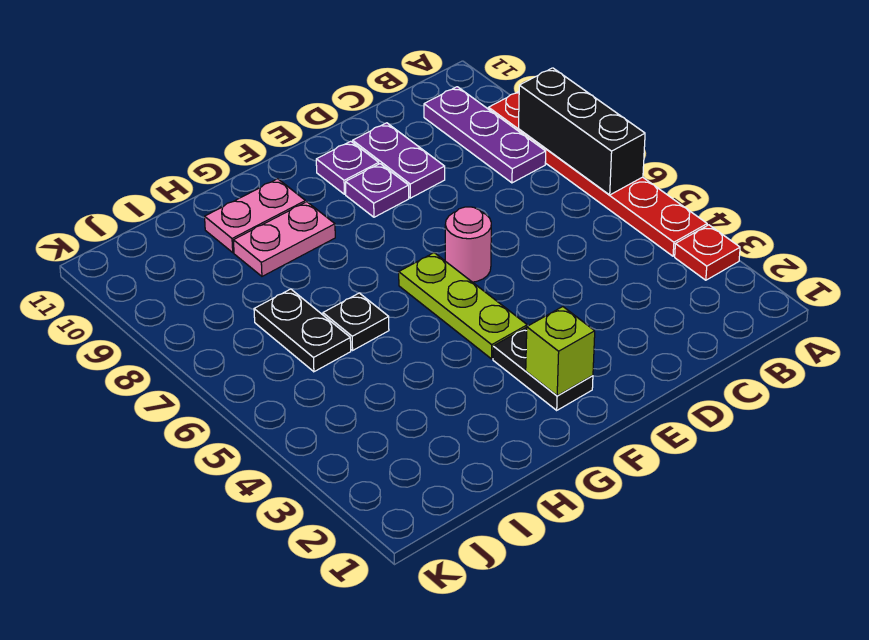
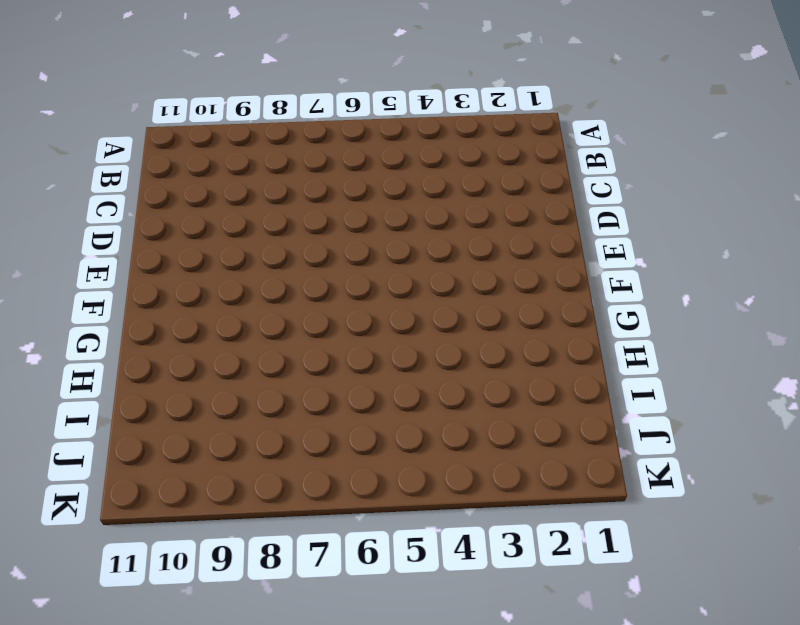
none -> red 1x1 plate [675,225,740,280]
none -> red 1x6 plate [488,92,707,256]
none -> purple 1x3 plate [424,87,546,183]

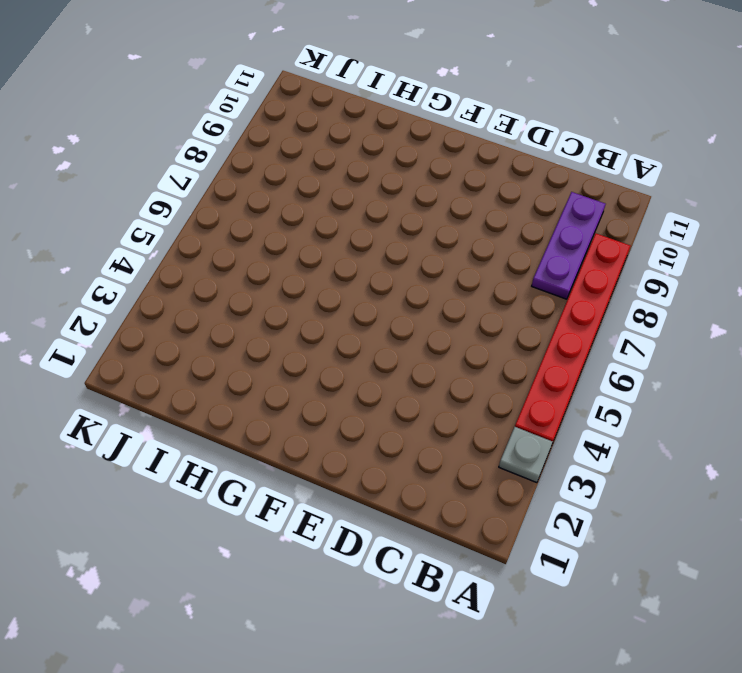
grey 1x1 plate [499,427,553,483] -> red 1x1 plate [675,225,740,280]
none -> purple 1x2 plate [353,123,445,198]
none -> pink 1x1 round brick [445,207,491,282]
none -> purple 1x1 plate [346,164,409,217]

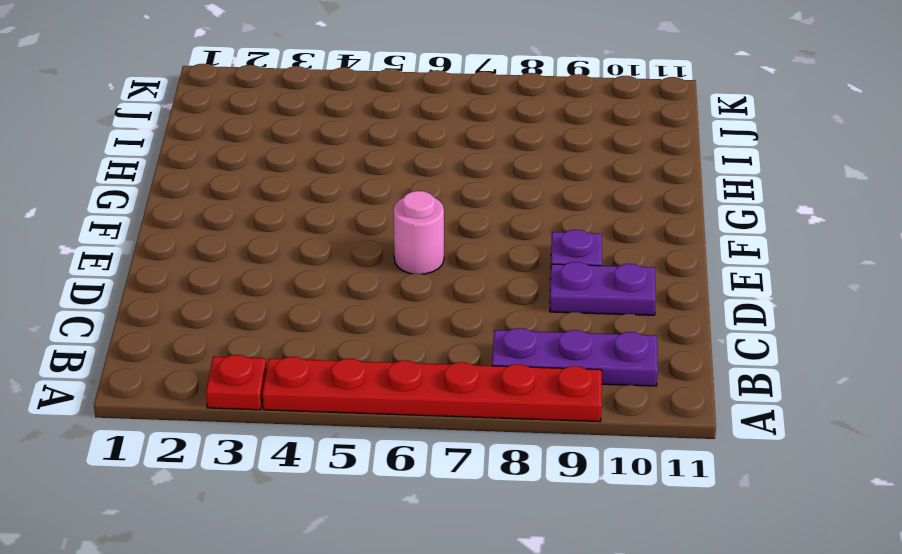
none -> purple 1x1 plate [316,141,379,194]
none -> black 1x2 plate [493,327,593,410]
none -> lime 1x3 plate [399,253,527,359]

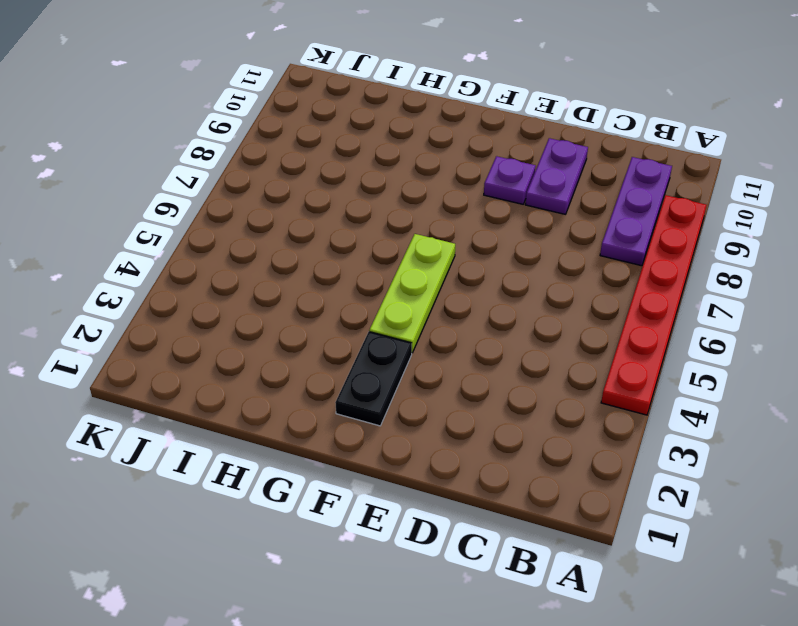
none -> red 1x1 plate [675,225,740,280]
none -> pink 1x1 round brick [445,207,491,282]
none -> purple 1x1 plate [316,141,379,194]

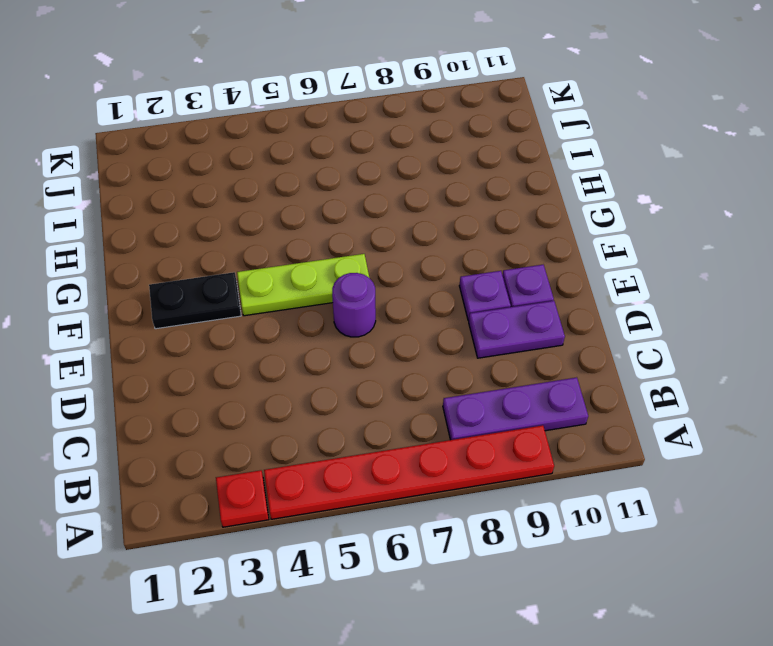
purple 1x1 round brick [332,273,376,337] -> pink 1x1 round brick [445,207,491,282]
none -> pink 1x2 plate [233,202,335,276]
none -> pink 1x2 plate [205,179,305,252]
none -> black 1x1 plate [323,293,389,350]

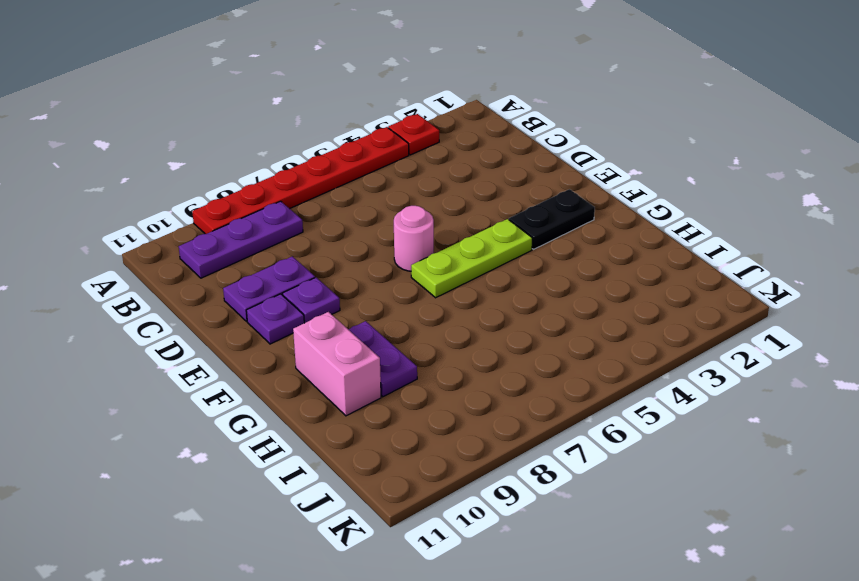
purple 1x2 plate [349,321,417,397] -> pink 1x2 plate [233,202,335,276]
pink 1x2 brick [293,312,381,416] -> pink 1x2 plate [205,179,305,252]
none -> black 1x1 plate [323,293,389,350]
none -> black 1x2 plate [254,289,351,372]
none -> black 1x3 brick [518,68,645,195]

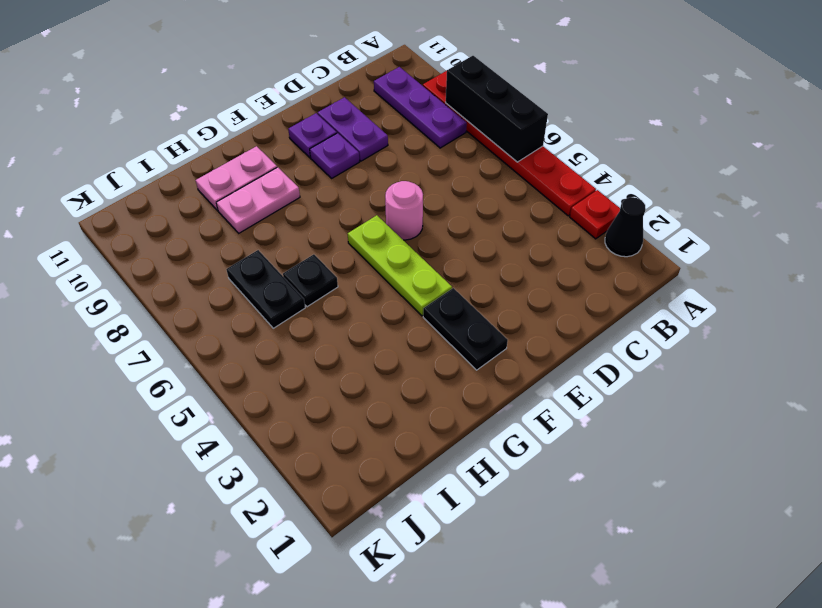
black 1x1 cone [605,197,646,257] -> none
none -> lime 1x1 brick [526,307,595,396]

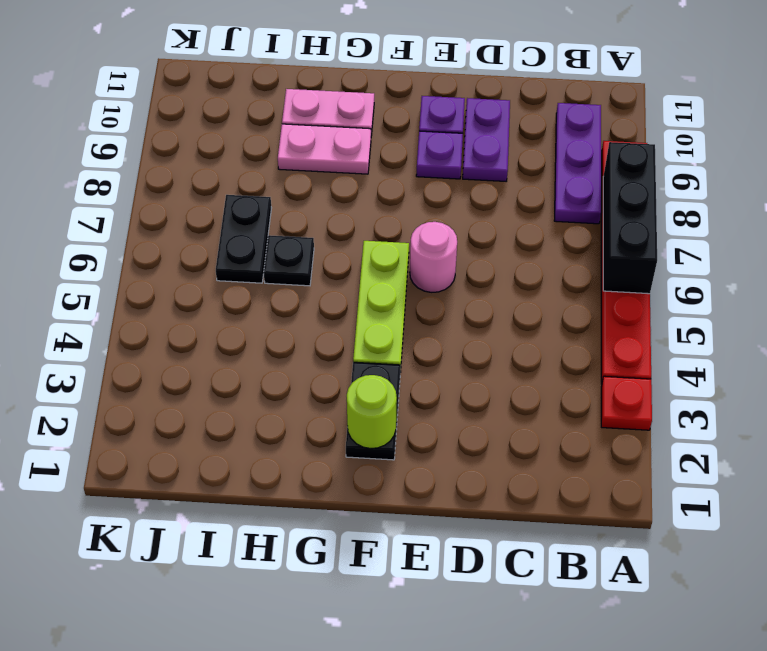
lime 1x1 round brick [347,375,397,449] -> lime 1x1 brick [526,307,595,396]

